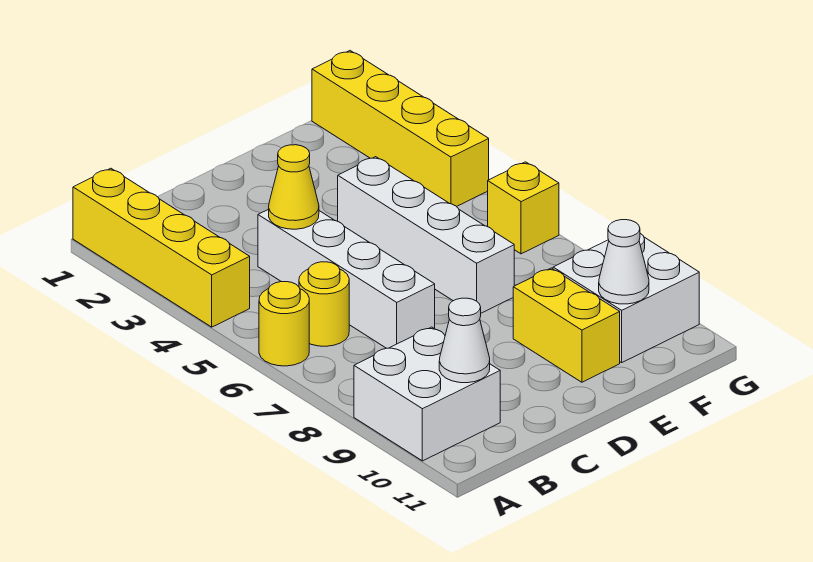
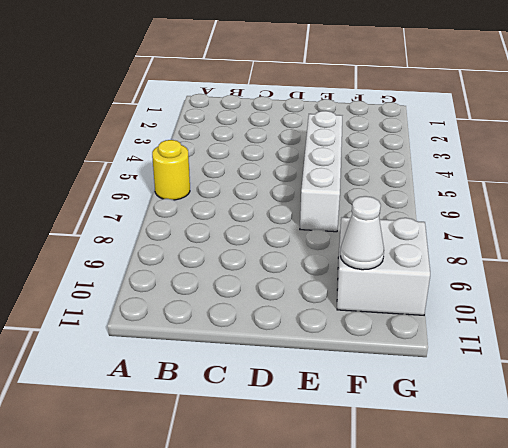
none -> yellow 1x4 brick [73,168,250,327]
none -> white 2x2 brick [354,327,500,461]
none -> yellow 1x1 round brick [299,262,349,346]

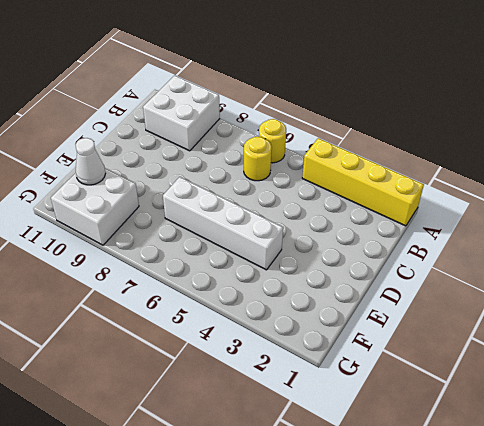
none -> white 1x4 brick [258,209,435,348]
none -> yellow 1x2 brick [513,268,620,382]
none -> yellow 1x4 brick [312,51,489,207]

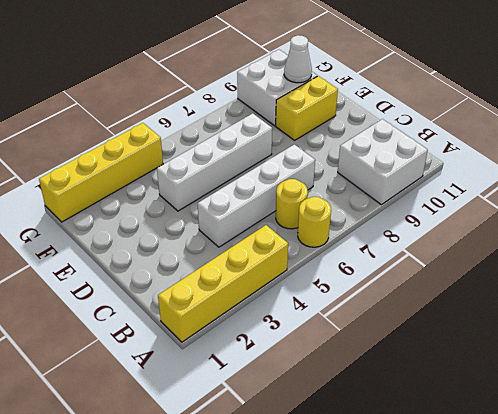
none -> yellow 1x1 brick [488,162,559,254]
none -> white 1x1 cone [439,298,490,383]
none -> yellow 1x1 cone [269,145,319,229]

